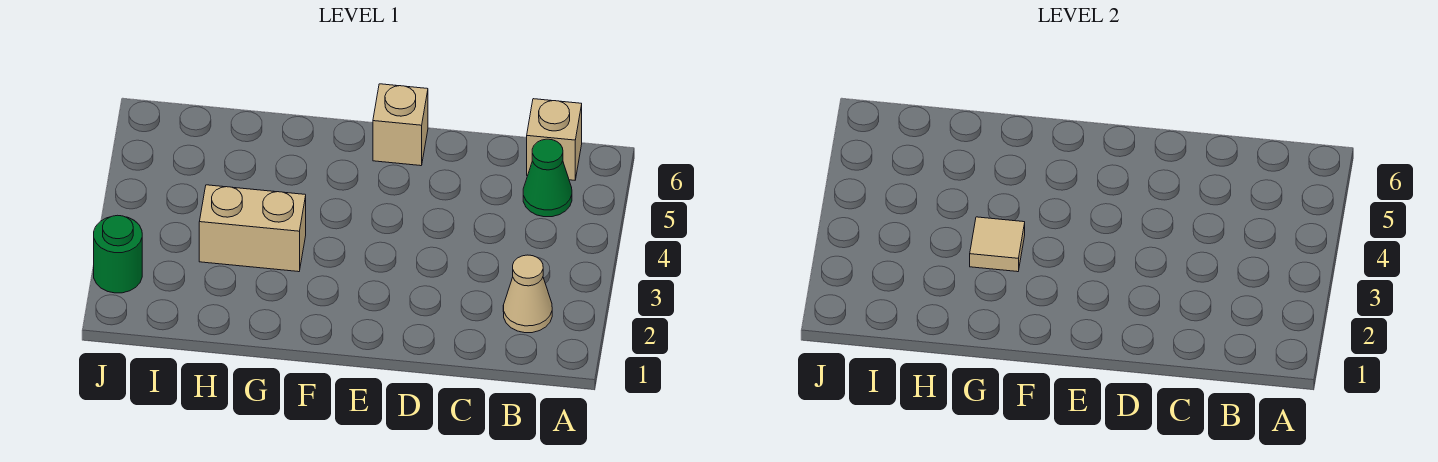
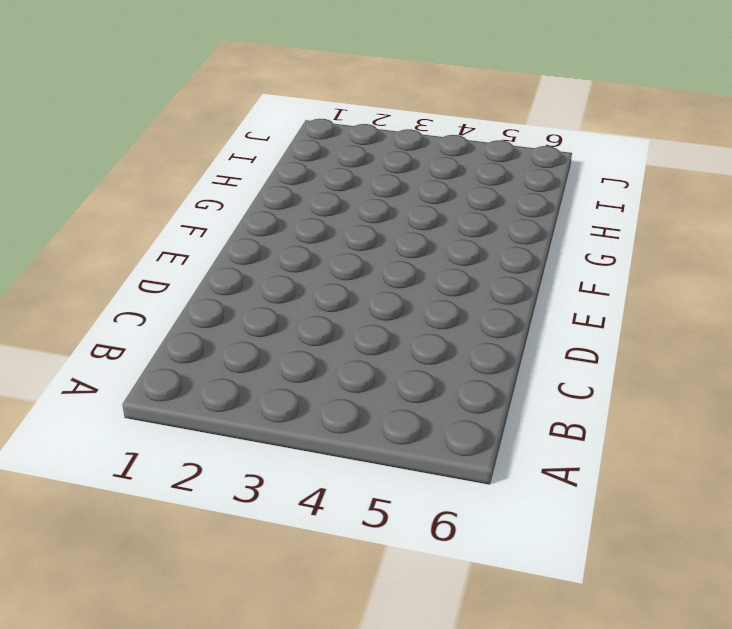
none -> tan 1x1 cone [503,255,552,333]
none -> green 1x1 cone [523,139,572,217]

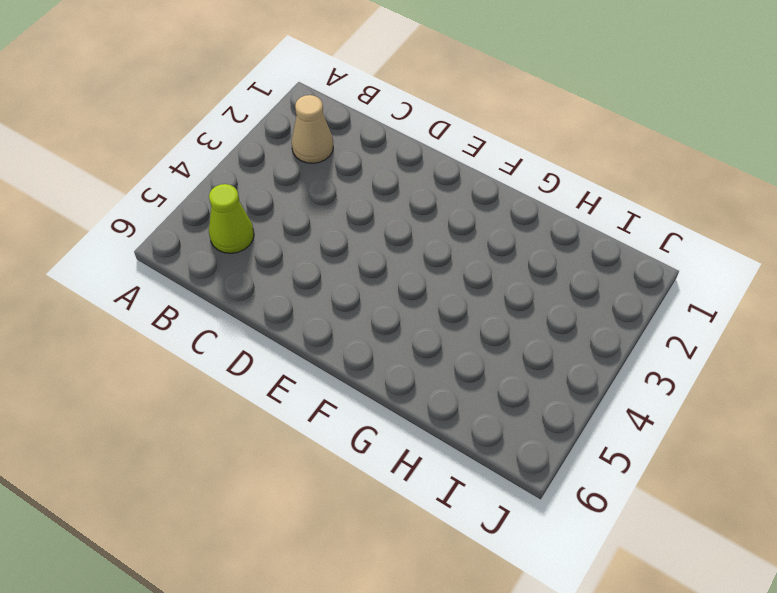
lime 1x1 cone [209,184,254,253] -> green 1x1 cone [523,139,572,217]
none -> tan 1x1 brick [527,99,582,180]
none -> tan 1x1 brick [373,84,428,166]

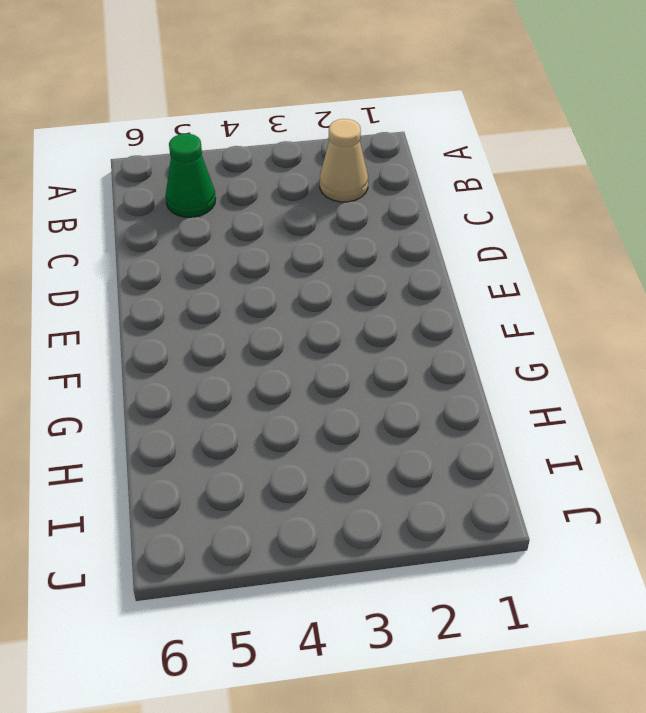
none -> tan 1x1 brick [527,99,582,180]
none -> tan 1x1 brick [373,84,428,166]

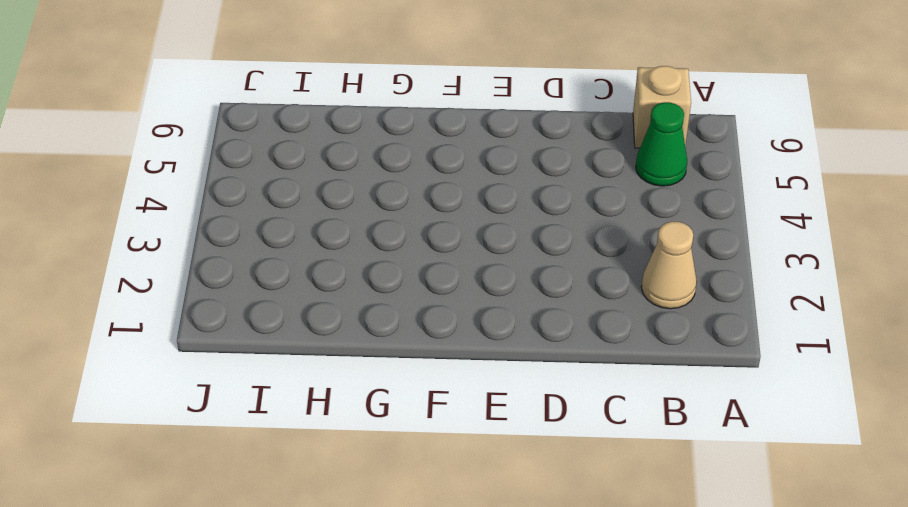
none -> tan 1x1 brick [373,84,428,166]
none -> tan 1x2 brick [199,185,306,272]

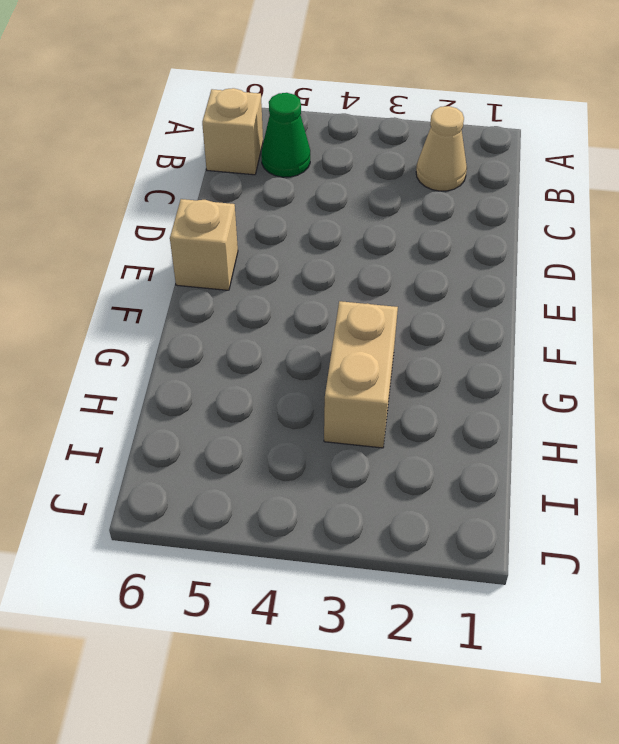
none -> green 1x1 round brick [94,215,142,293]
none -> tan 1x1 tile [970,217,1025,272]

